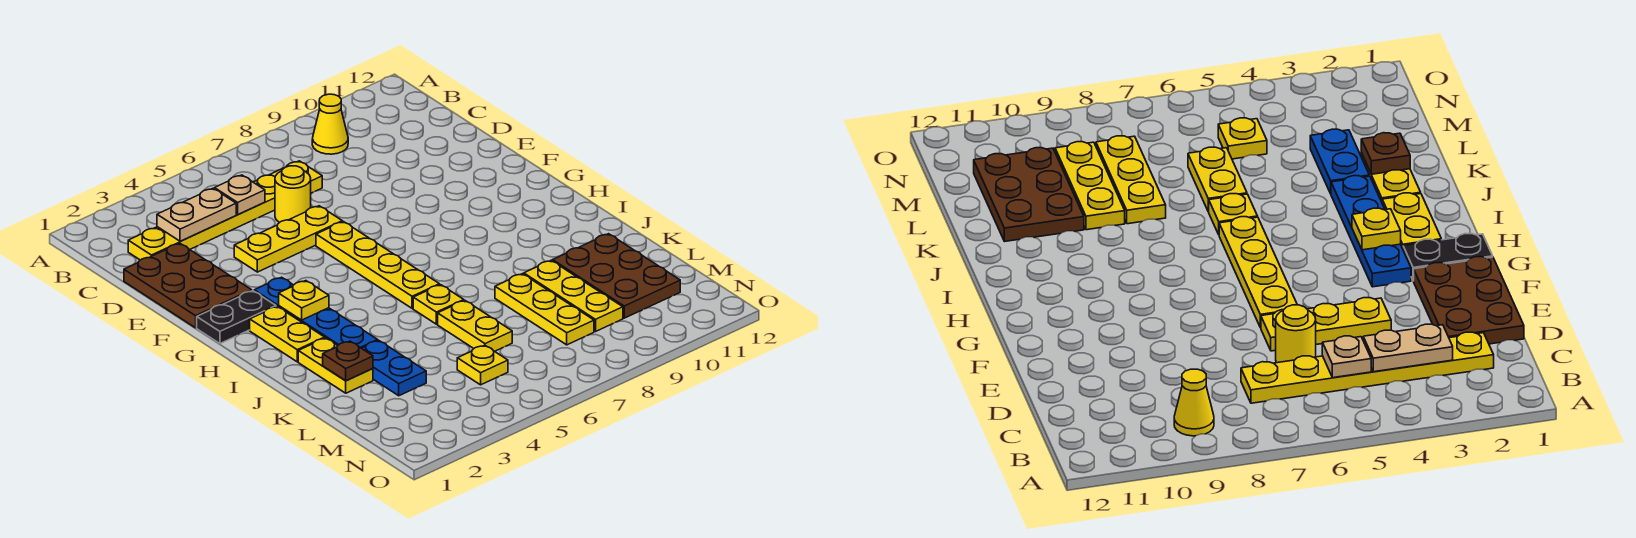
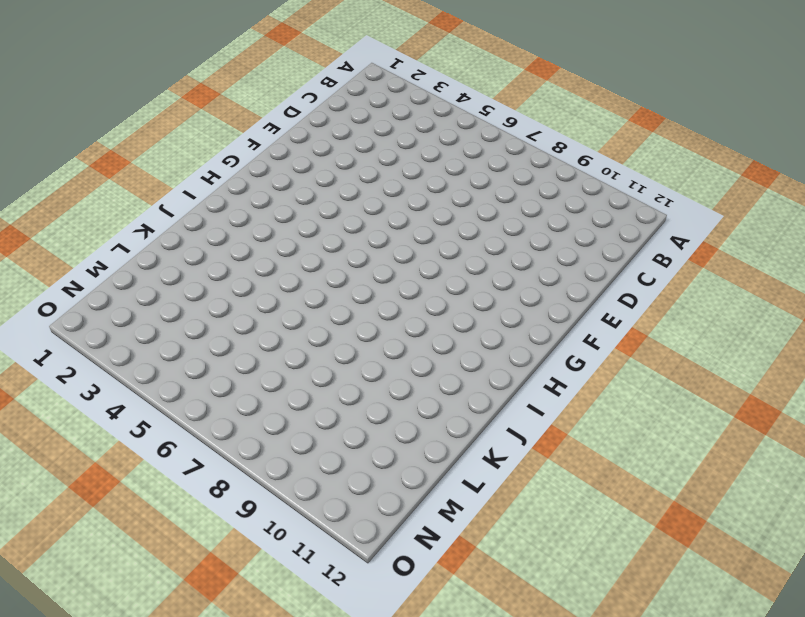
none -> yellow 1x1 cone [312,94,348,154]
none -> yellow 1x6 plate [128,161,322,260]
none -> brown 2x3 plate [124,243,252,328]

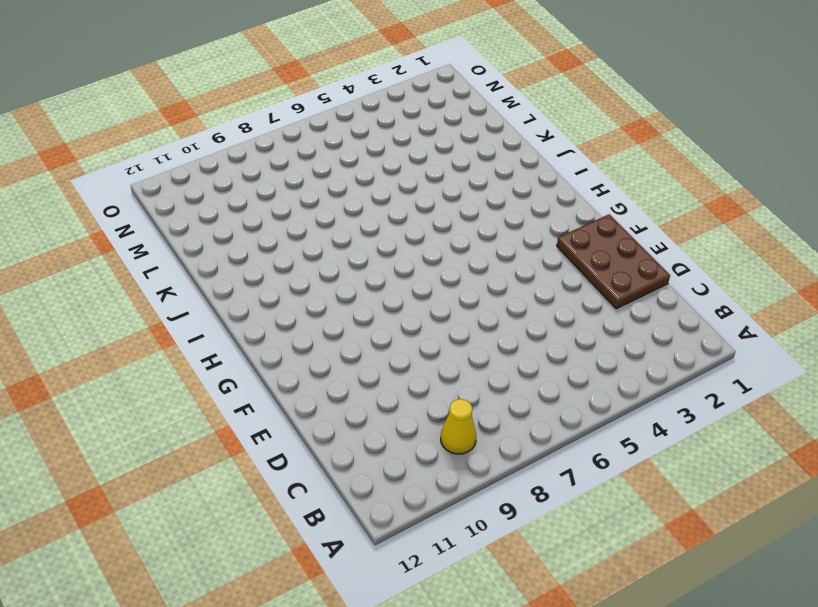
none -> yellow 1x6 plate [128,161,322,260]
none -> yellow 1x1 round brick [275,166,311,223]
none -> yellow 1x3 plate [234,206,342,272]

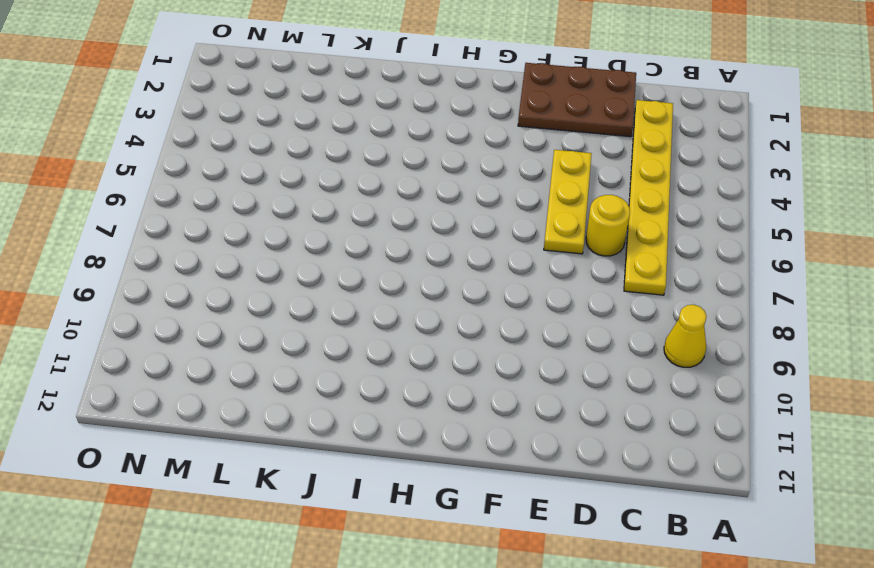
none -> yellow 1x4 plate [316,222,439,308]
none -> black 1x2 plate [197,291,276,344]
none -> blue 1x4 plate [254,277,378,348]

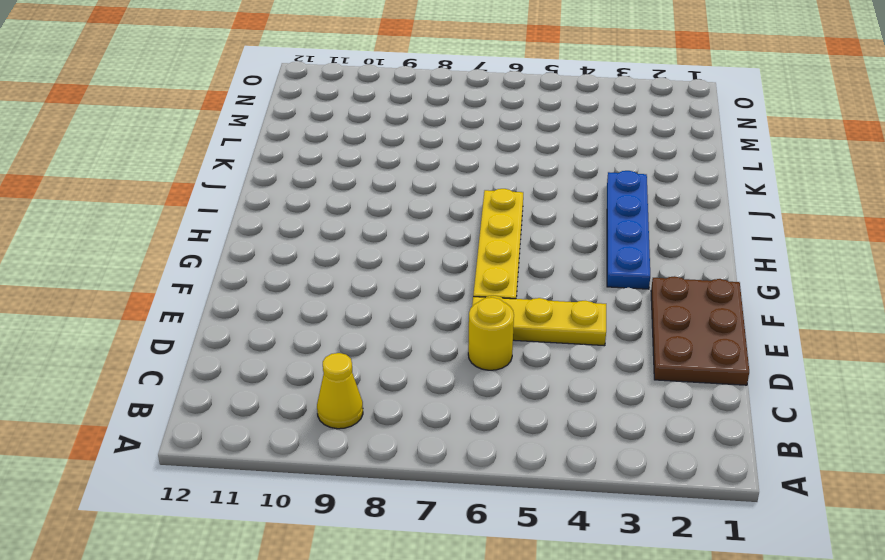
none -> yellow 1x6 plate [128,161,322,260]
none -> black 1x2 plate [197,291,276,344]
none -> yellow 1x2 plate [250,307,325,362]

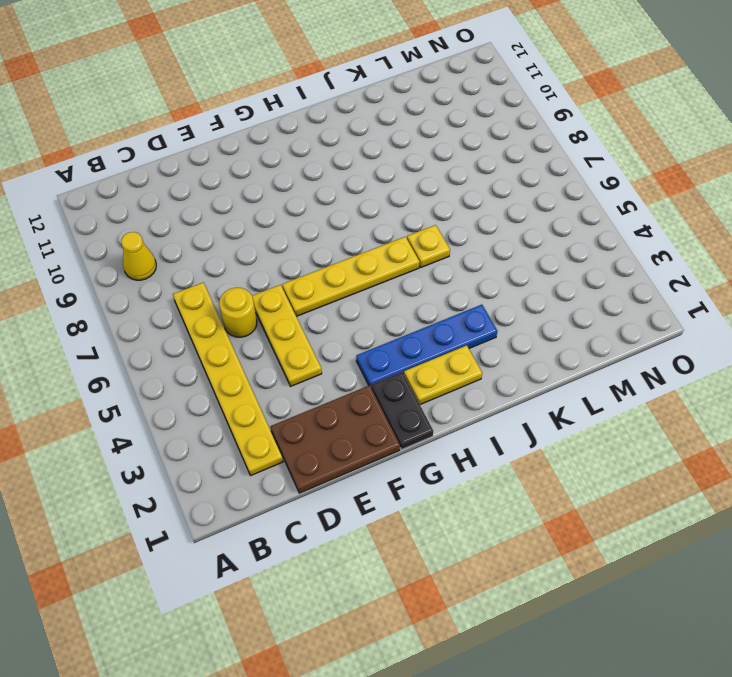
none -> yellow 1x2 plate [298,338,373,393]
none -> blue 1x2 plate [362,340,426,396]
none -> yellow 1x2 plate [438,300,512,351]

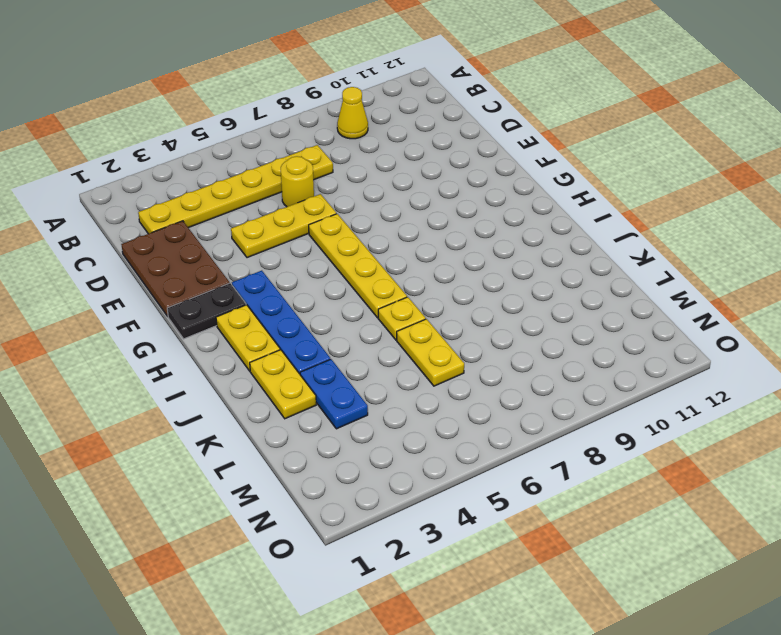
none -> yellow 1x3 plate [495,274,594,345]
none -> yellow 1x3 plate [524,260,623,331]
none -> brown 2x3 plate [553,234,680,318]

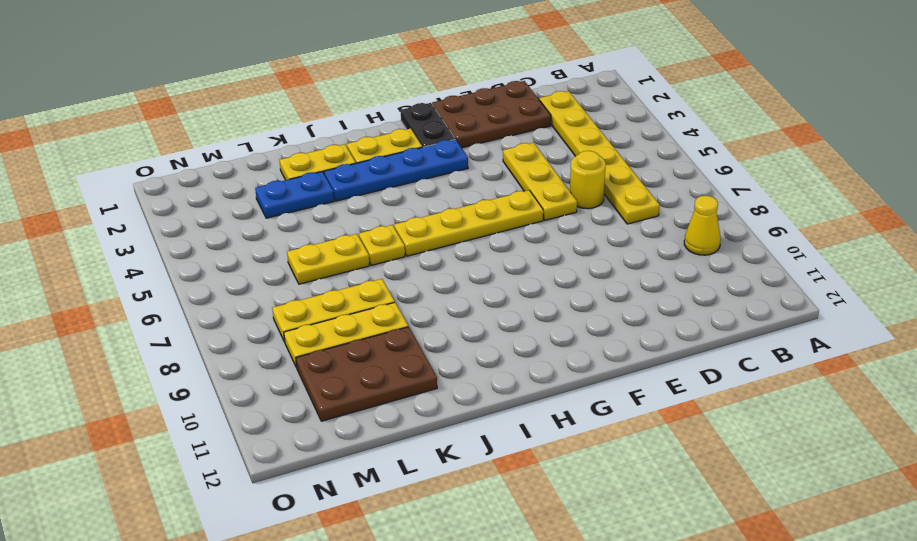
none -> yellow 1x1 plate [457,345,508,385]
none -> tan 1x2 plate [157,188,236,241]
none -> tan 1x1 plate [214,175,265,215]

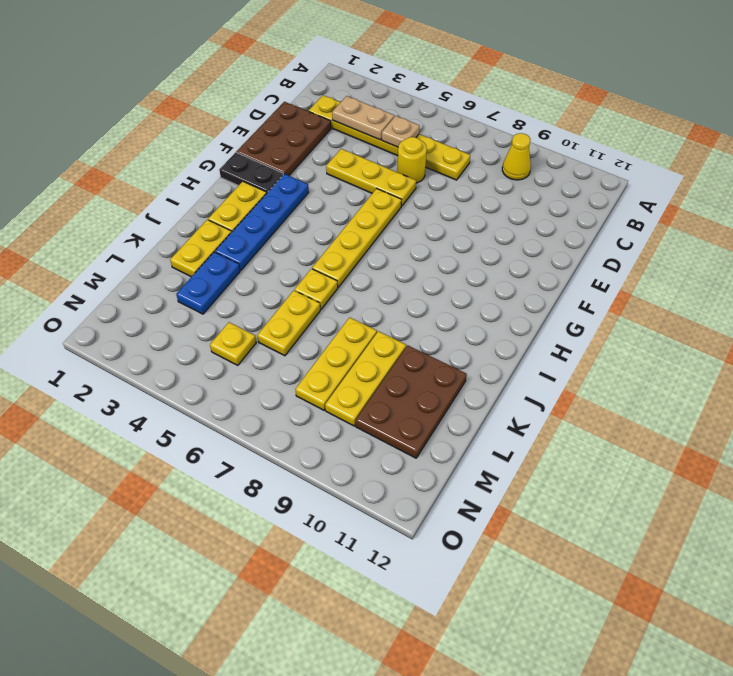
none -> yellow 1x1 plate [279,281,329,320]
none -> brown 1x1 plate [323,341,373,381]

